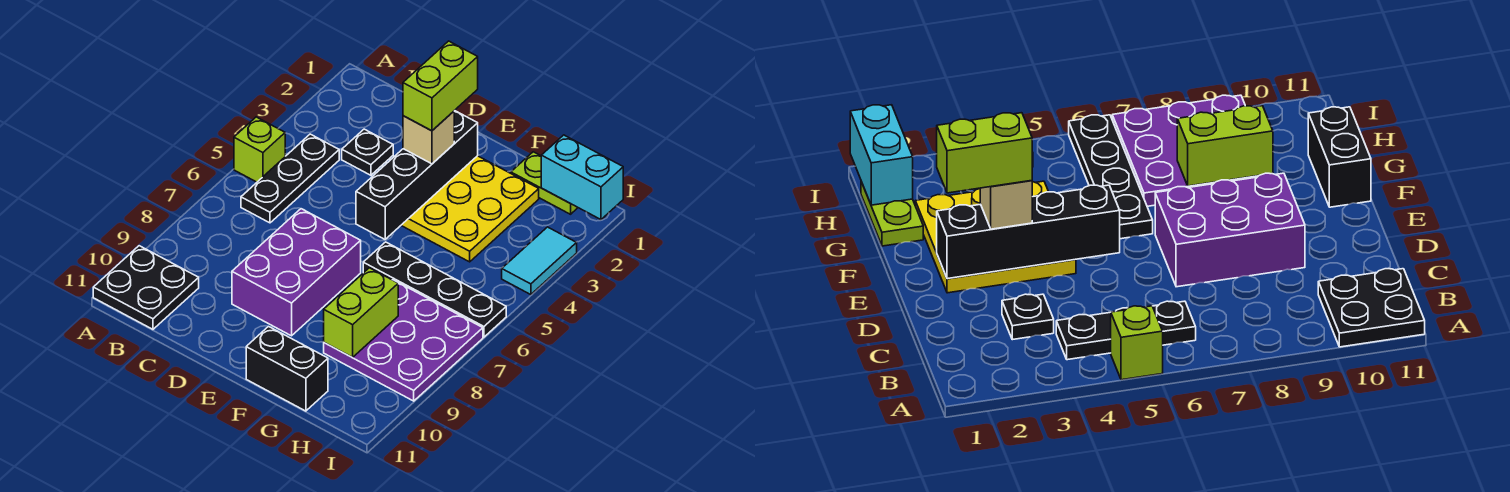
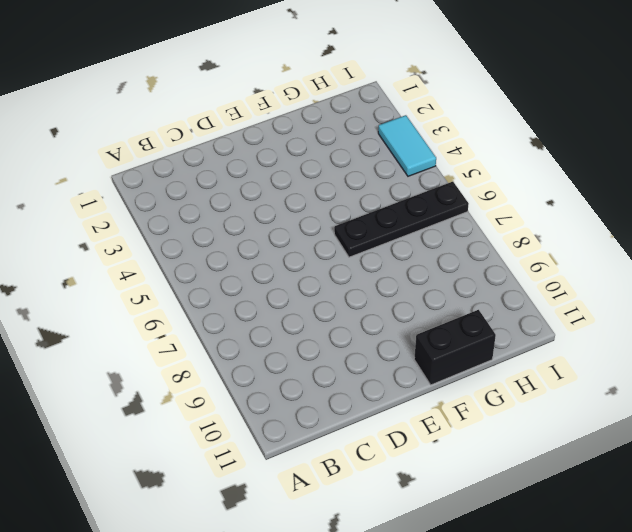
none -> lime 1x1 brick [234,117,285,182]
none -> black 2x2 plate [93,246,199,329]
none -> black 1x3 plate [241,134,339,223]

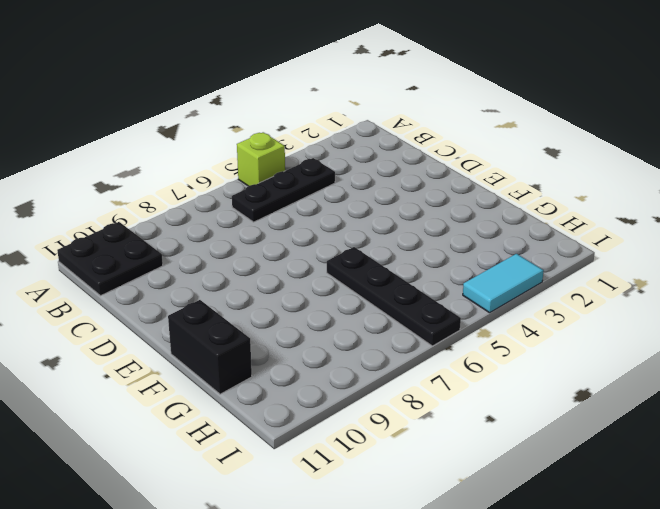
none -> black 1x1 plate [342,129,393,175]
none -> purple 2x3 brick [232,209,361,336]
none -> yellow 3x3 plate [401,156,539,262]

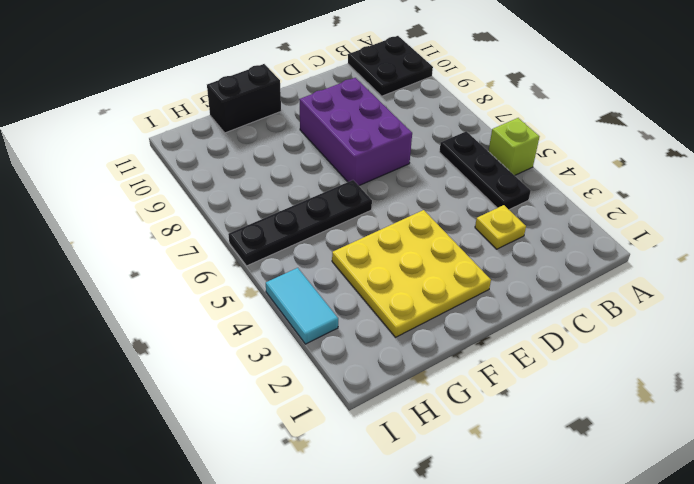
yellow 1x1 plate [475,205,526,249] -> black 1x1 plate [342,129,393,175]
none -> lime 1x2 plate [511,152,578,214]
none -> purple 3x3 plate [324,280,483,401]
none -> black 1x4 brick [356,110,478,239]

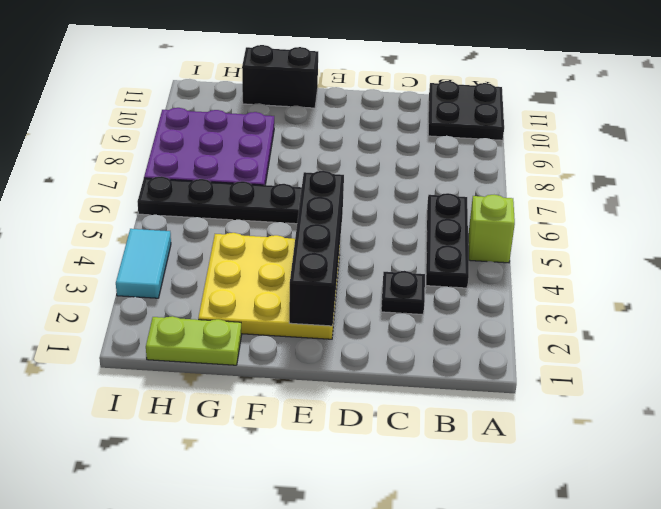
none -> purple 2x3 brick [232,209,361,336]
none -> lime 1x2 brick [324,268,398,357]
none -> cyan 1x2 brick [541,135,623,220]

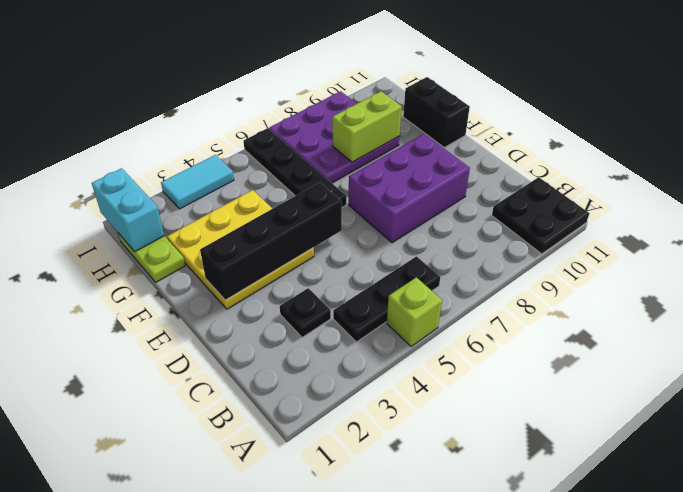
none -> tan 1x1 brick [403,111,454,164]
none -> lime 1x2 brick [403,41,478,131]

